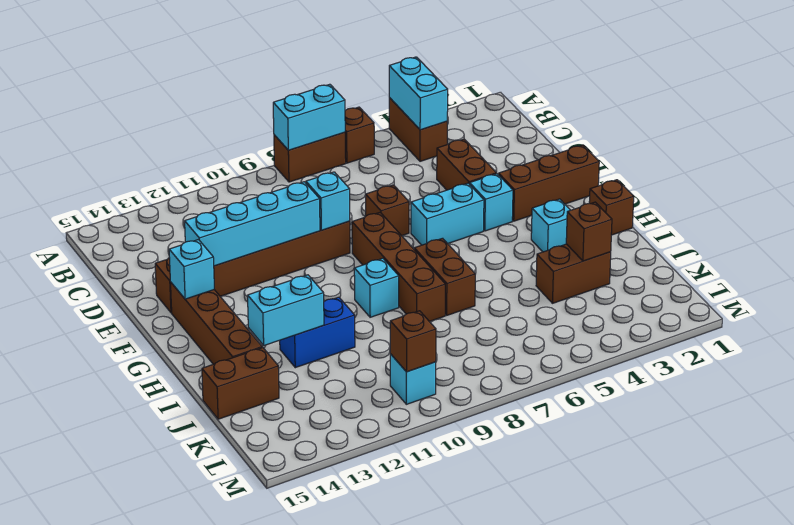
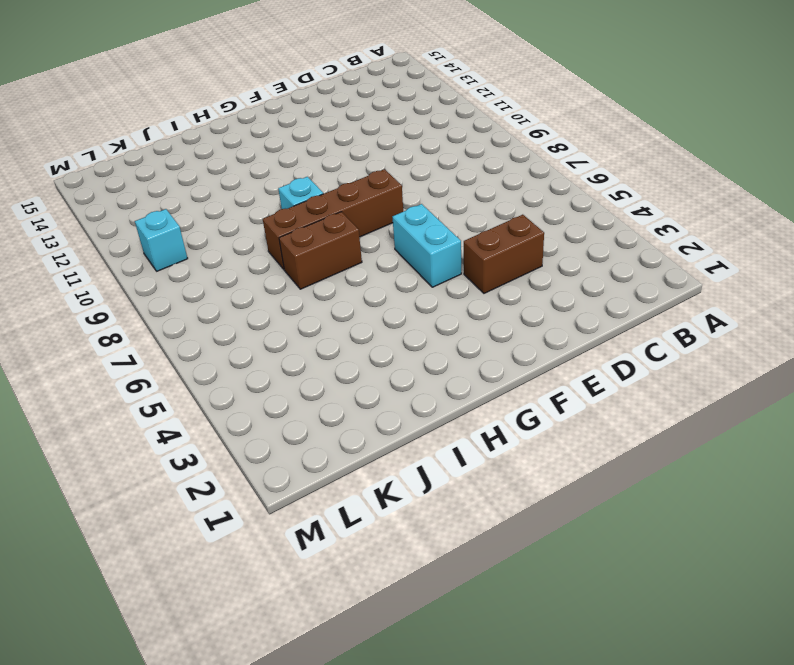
none -> brown 1x2 brick [389,98,447,161]
none -> brown 1x1 brick [345,107,374,163]
none -> brown 1x2 brick [274,132,346,182]

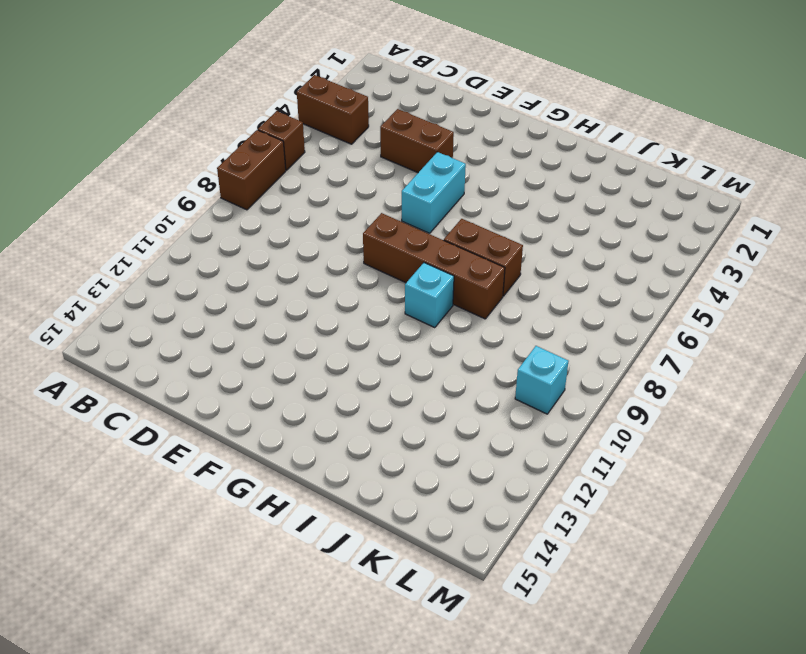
none -> brown 1x1 brick [366,185,409,236]
none -> brown 1x6 brick [155,221,350,313]
none -> brown 1x3 brick [499,145,599,221]

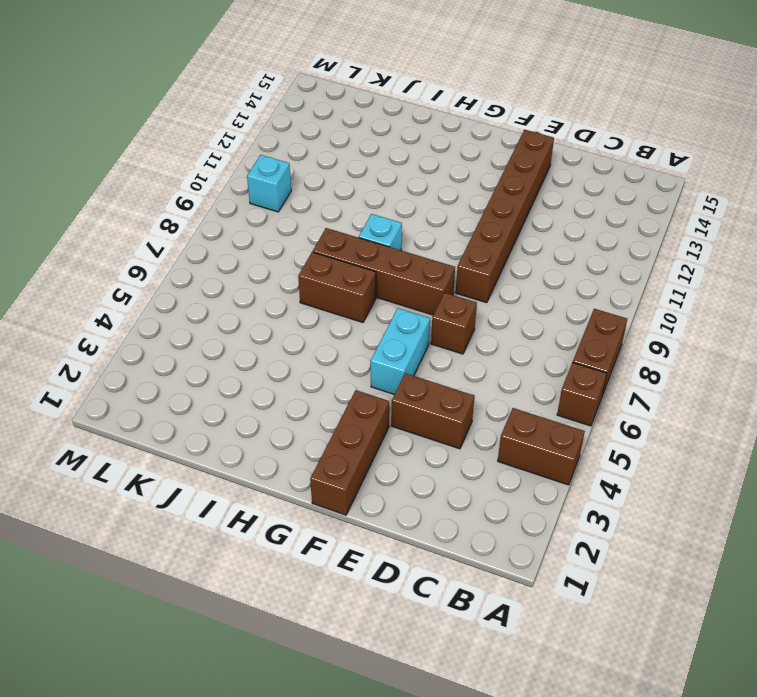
none -> cyan 1x1 brick [470,174,513,231]
none -> brown 1x4 brick [171,283,262,364]
none -> brown 1x1 brick [589,180,634,235]

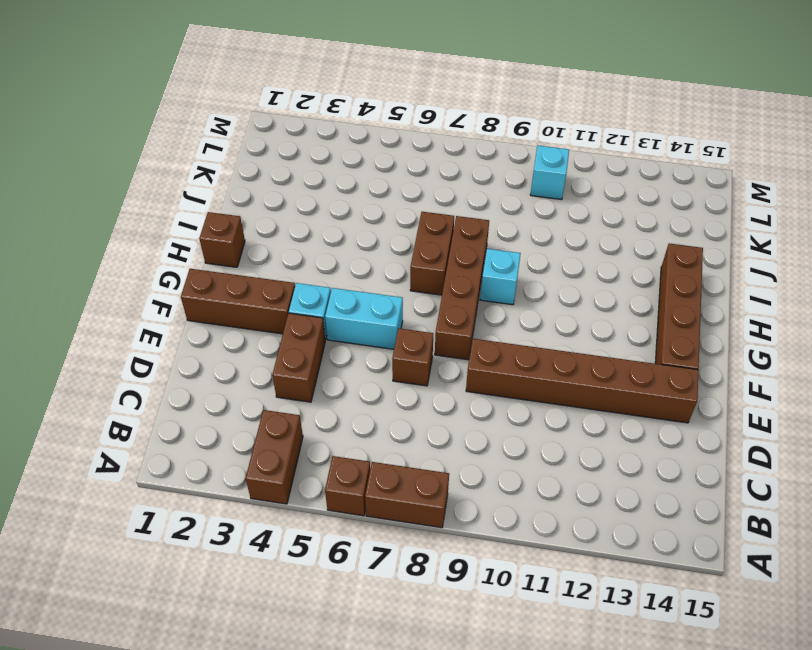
none -> cyan 1x1 brick [531,199,570,252]
none -> blue 1x2 brick [280,297,355,368]
none -> brown 1x2 brick [536,244,611,303]

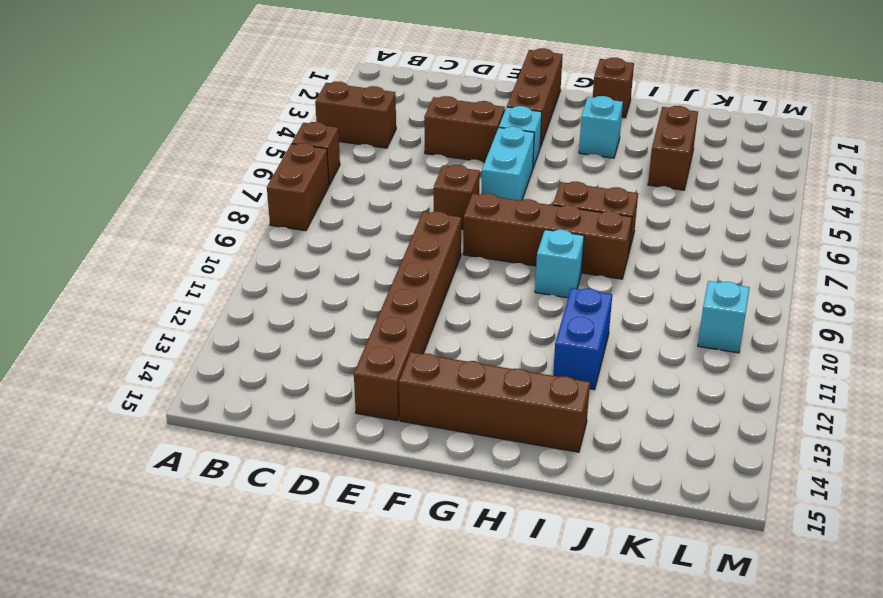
none -> brown 1x2 brick [202,348,279,419]
none -> cyan 1x2 brick [389,57,448,130]
none -> cyan 1x2 brick [273,84,345,150]

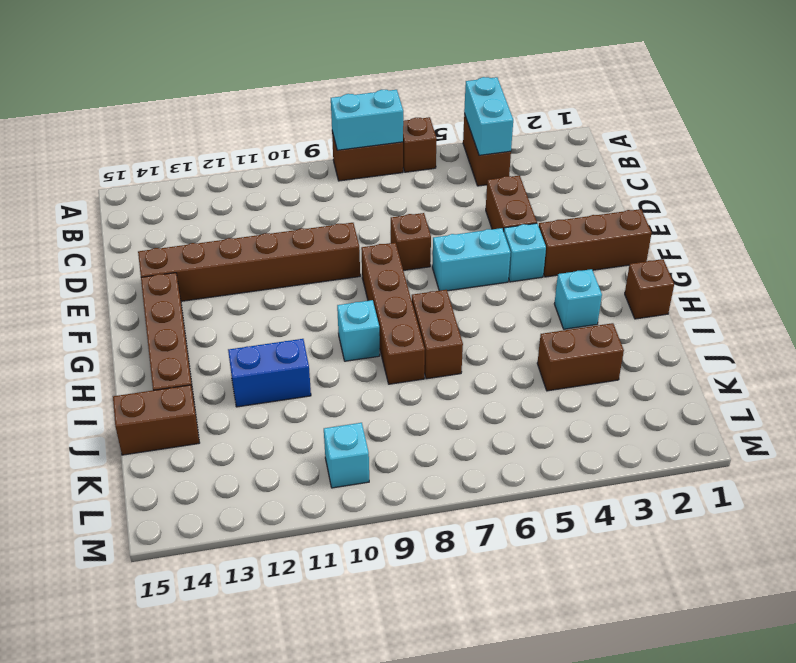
none -> cyan 1x1 brick [306,172,350,230]
none -> cyan 1x4 brick [185,182,320,266]
none -> cyan 1x1 brick [169,240,214,299]

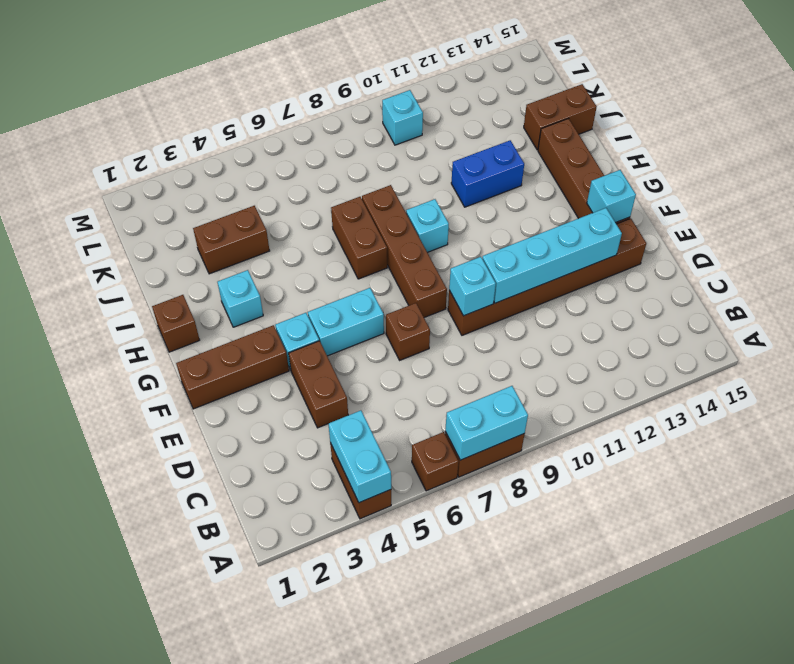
none -> cyan 1x2 brick [248,275,324,345]
none -> brown 1x1 brick [566,202,612,261]
none -> brown 1x1 brick [390,311,436,372]

